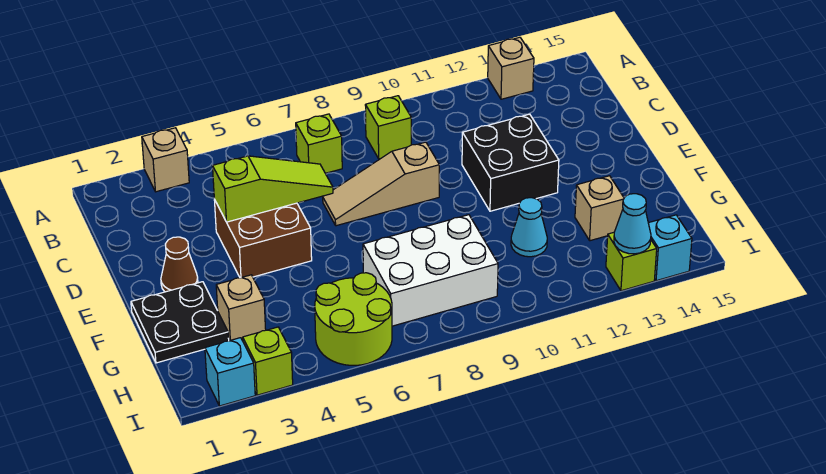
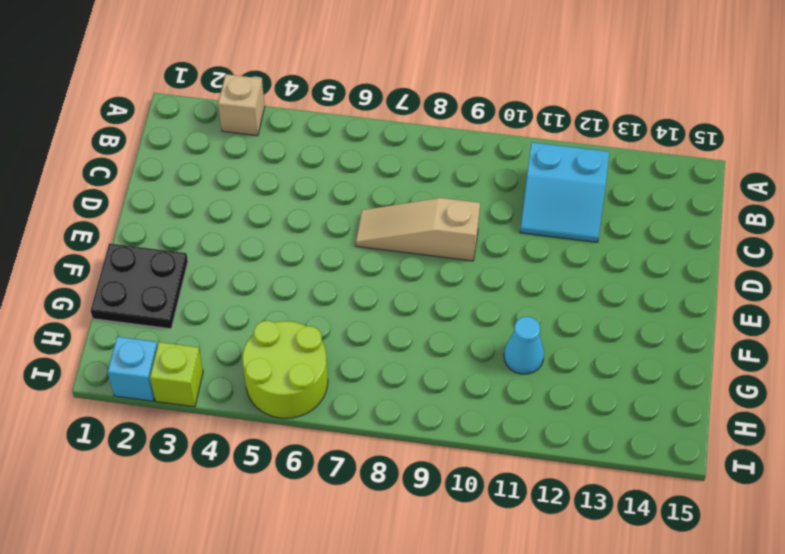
cyan 2x2 slope [520,142,609,242] -> none
none -> tan 1x1 brick [488,37,534,99]
none -> lime 1x1 brick [296,114,342,173]
none -> lime 1x1 brick [365,96,411,159]

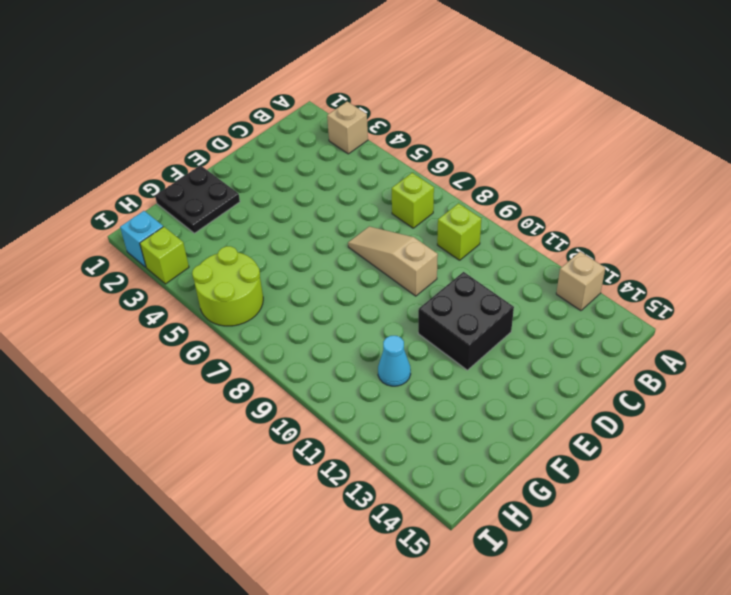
none -> brown 2x2 brick [214,200,312,278]
none -> brown 1x1 cone [161,237,198,292]
none -> tan 1x1 brick [216,275,266,340]

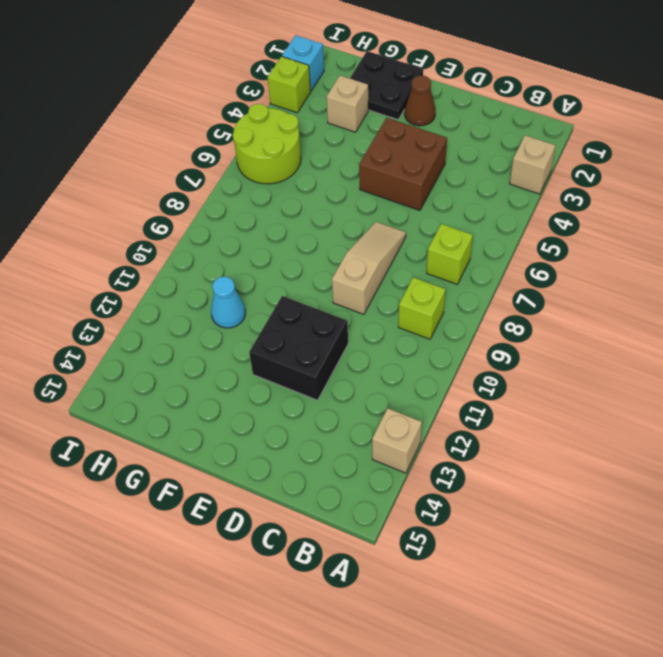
none -> white 2x3 brick [363,215,498,326]
none -> tan 1x1 brick [575,176,624,241]
none -> lime 1x1 brick [606,232,657,291]

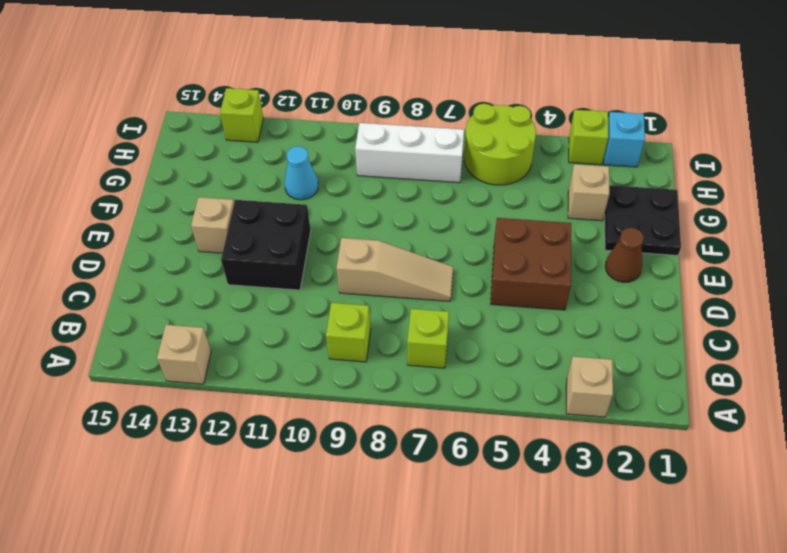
tan 1x1 brick [191,197,234,253] -> tan 1x1 brick moved to [575,176,624,241]
white 1x3 brick [355,123,464,183] -> white 2x3 brick [363,215,498,326]
none -> cyan 1x1 brick [648,215,692,281]
none -> lime 1x3 slope [213,156,333,222]
none -> cyan 1x1 cone [614,194,651,254]

